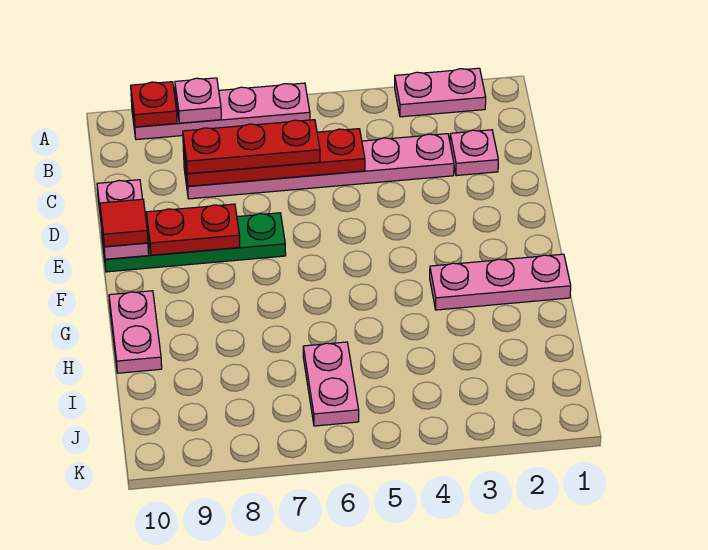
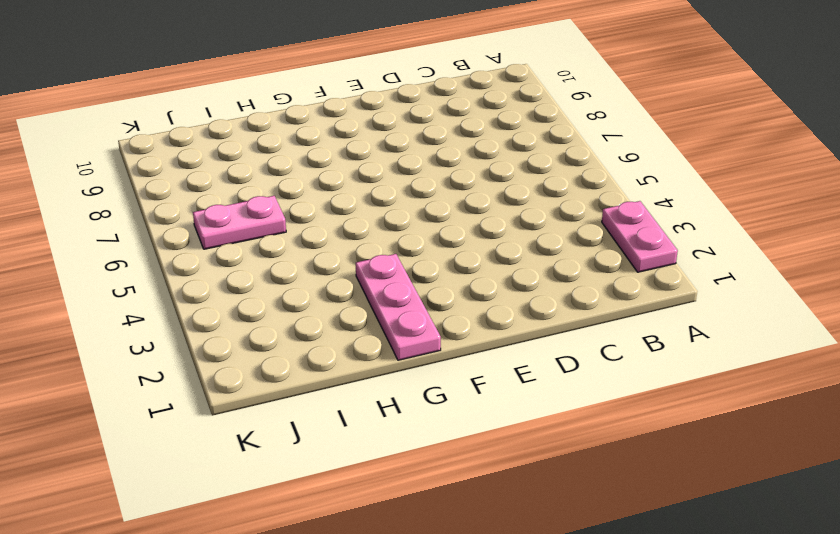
none -> pink 1x4 plate [131,83,310,140]
none -> pink 1x1 plate [450,130,498,176]
none -> pink 1x6 plate [184,134,454,199]

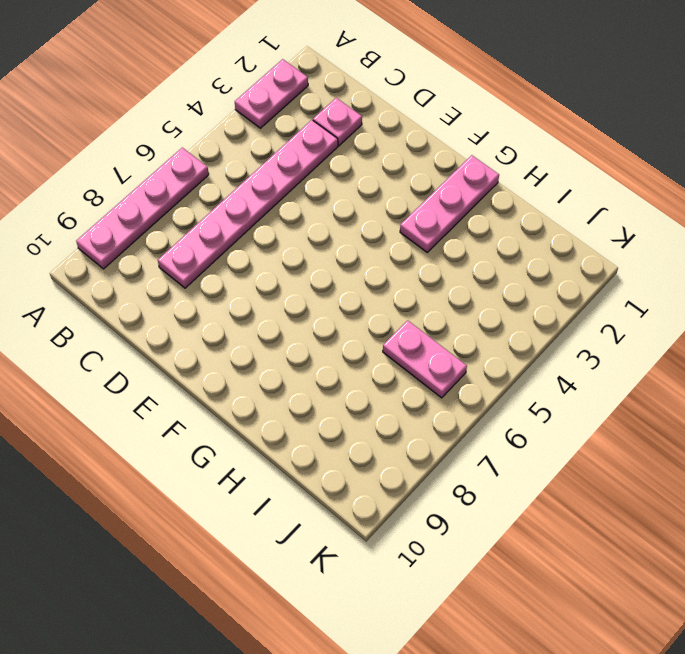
none -> green 1x4 plate [102,213,286,272]
none -> pink 1x2 plate [109,291,162,373]
none -> pink 1x1 plate [175,78,221,123]

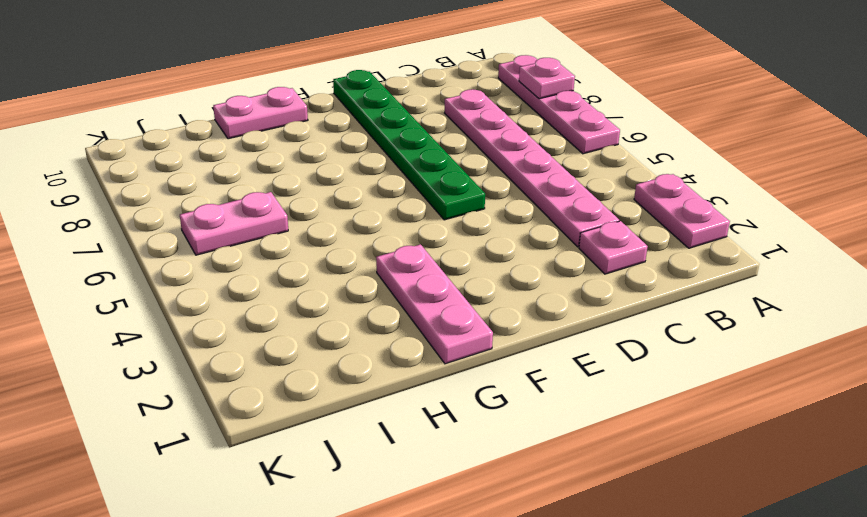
green 1x6 plate [333,70,485,220] -> green 1x4 plate [102,213,286,272]
none -> red 1x1 plate [131,82,177,127]
none -> red 1x4 plate [183,129,365,186]
none -> pink 1x2 plate [97,180,149,259]

